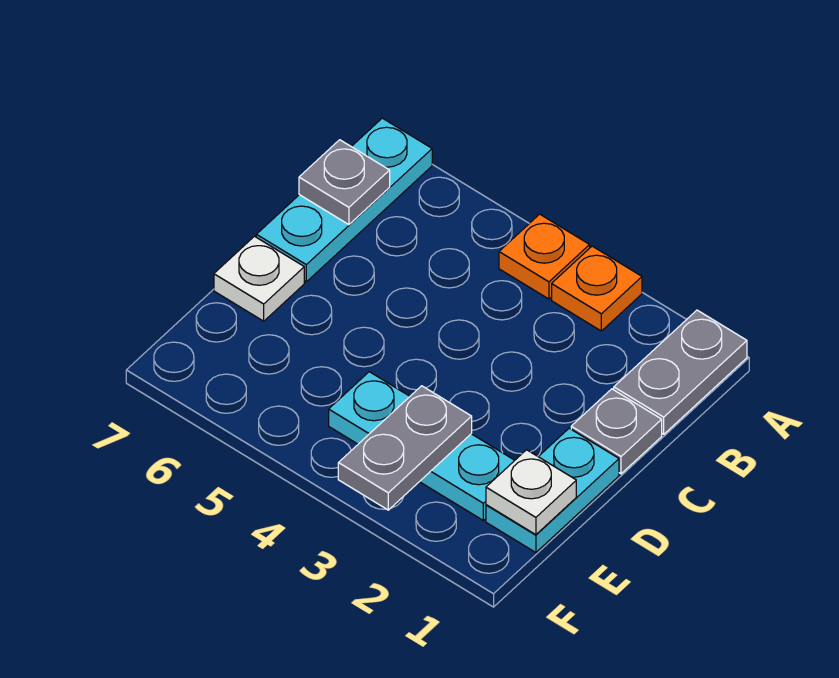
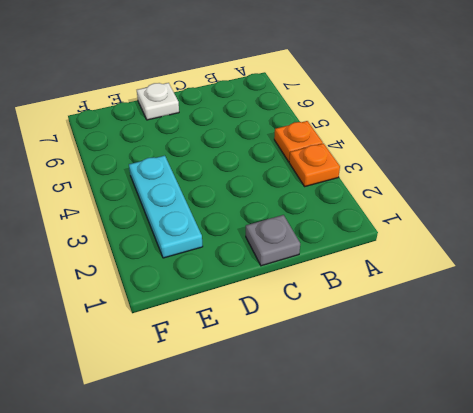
none -> grey 1x2 plate [614,310,747,434]
none -> cyan 1x3 plate [256,118,432,282]

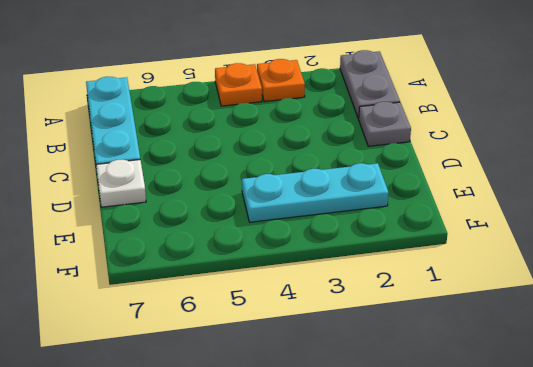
none -> cyan 1x2 plate [486,428,619,553]
none -> grey 1x1 plate [299,140,390,225]

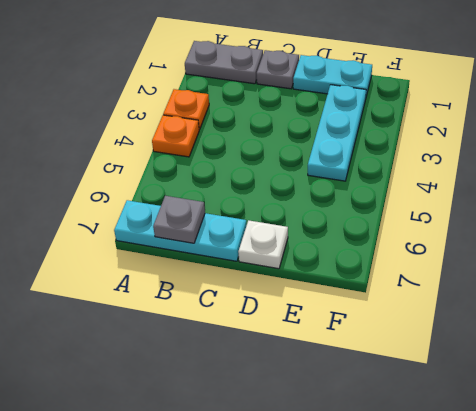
none -> white 1x1 plate [486,450,576,535]
none -> grey 1x2 plate [338,386,472,510]

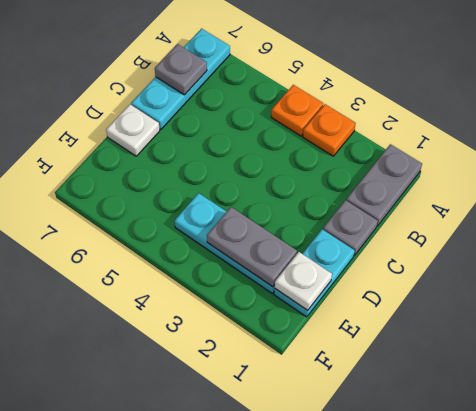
grey 1x2 plate [207,207,297,287] -> grey 1x2 plate turned to [338,386,472,510]

